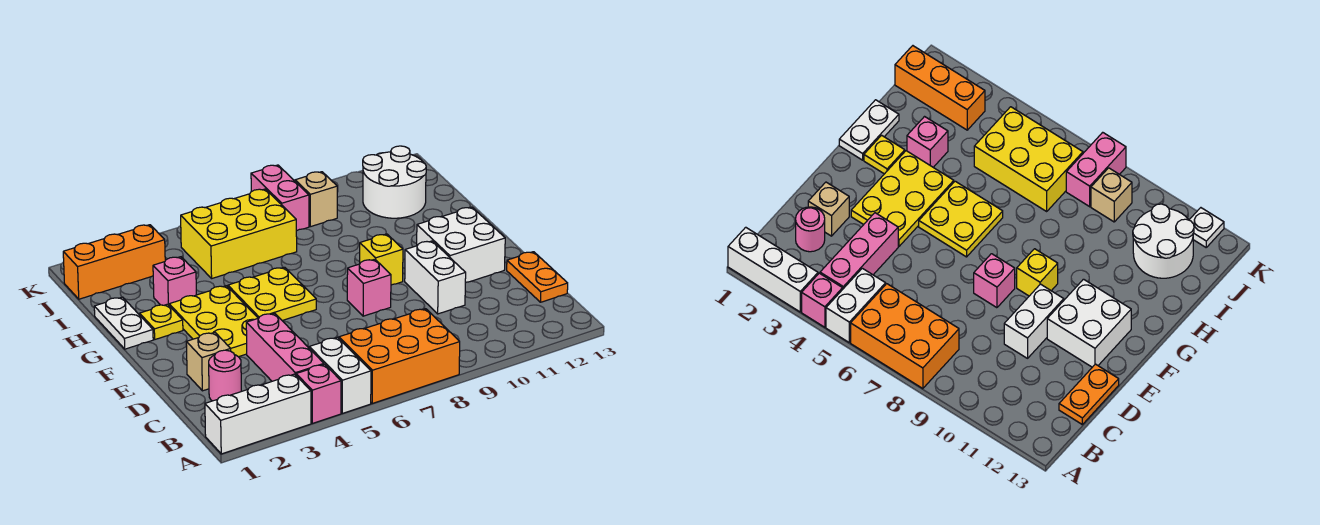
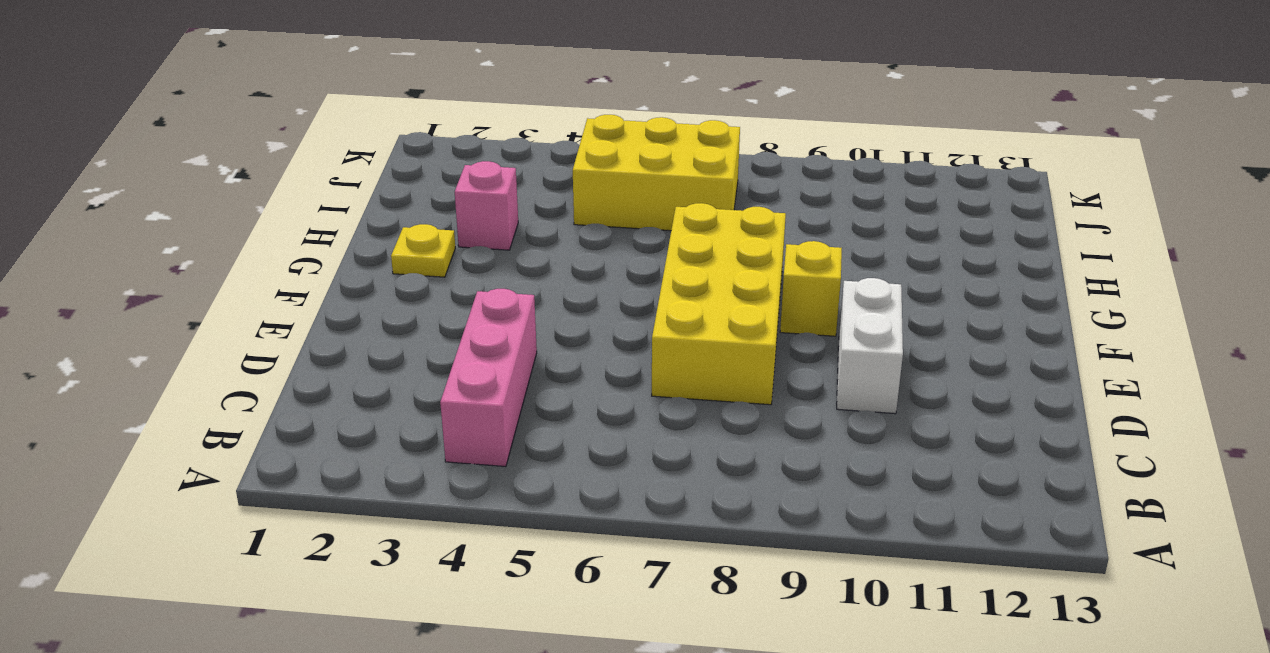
yellow 2x4 brick [652,203,786,405] -> pink 1x1 brick [347,259,391,316]
none -> white 1x3 brick [205,374,311,454]
none -> pink 1x1 brick [296,364,341,423]
none -> white 1x2 brick [309,337,371,413]

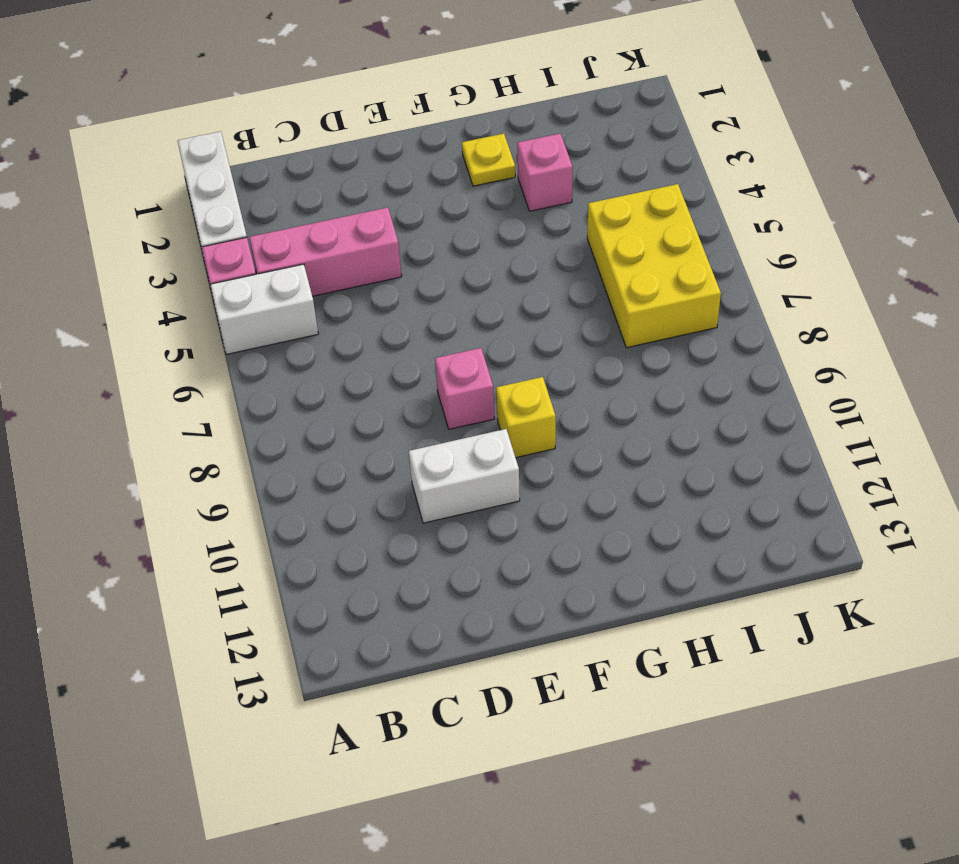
none -> orange 2x3 brick [339,309,460,403]
none -> pink 1x1 round brick [209,350,241,401]
none -> orange 1x2 plate [507,252,568,302]

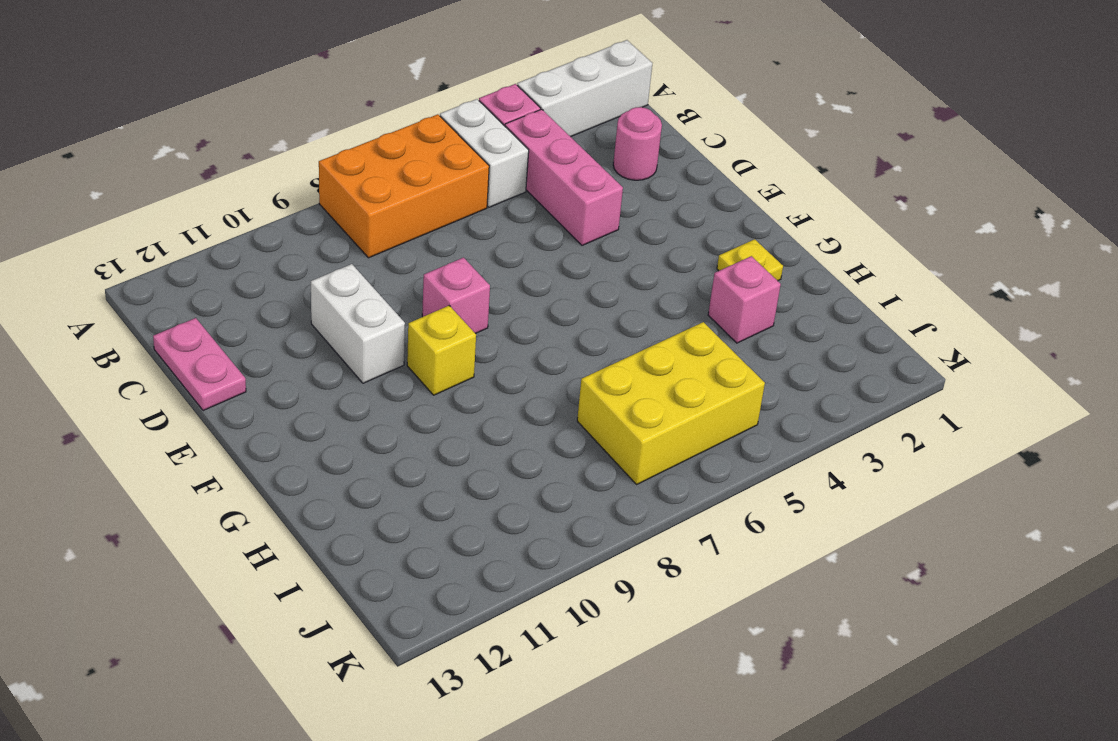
pink 1x2 plate [153,318,246,411] -> orange 1x2 plate [507,252,568,302]
none -> tan 1x1 brick [186,332,231,391]
none -> yellow 2x3 plate [169,286,258,357]
none -> white 2x2 brick [417,207,505,283]

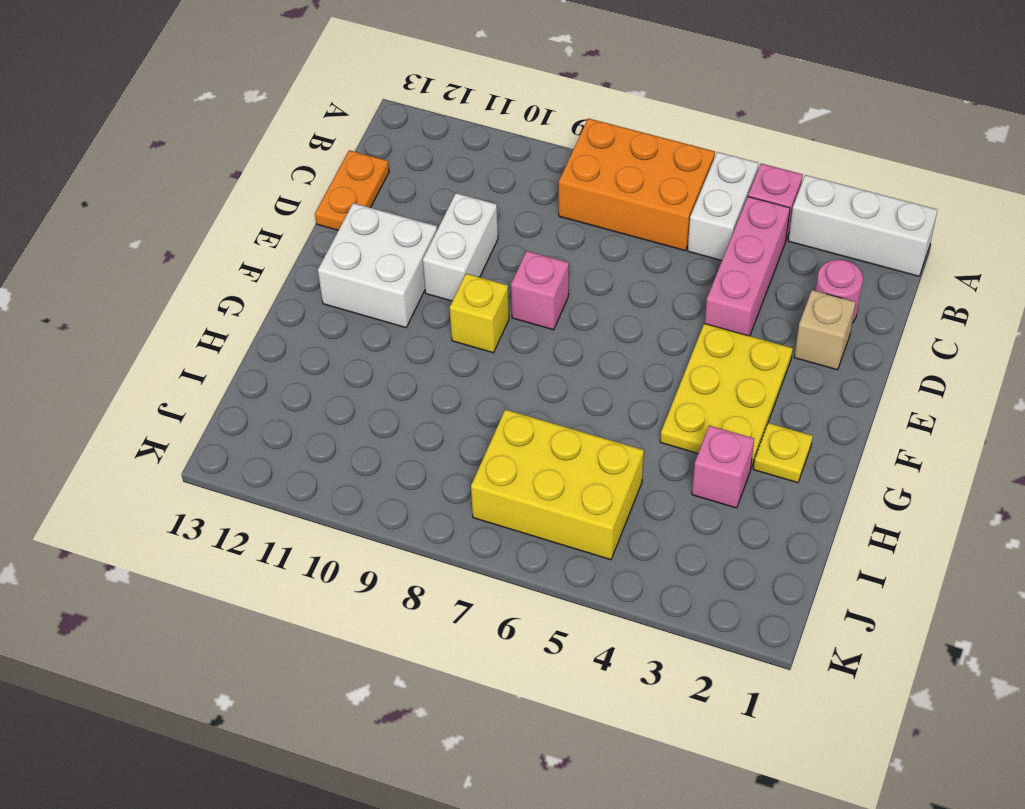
none -> yellow 2x2 plate [228,267,316,321]
none -> white 1x2 plate [94,297,153,349]
none -> white 2x2 round brick [363,146,426,218]

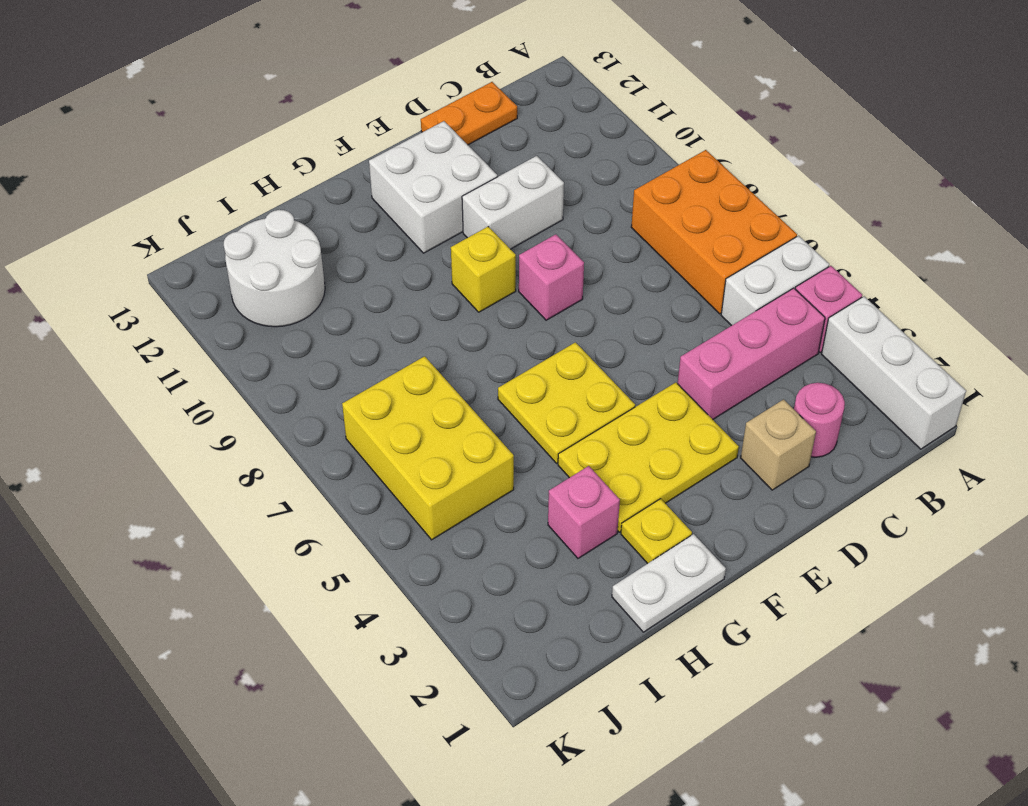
none -> orange 1x3 brick [63,225,165,299]
none -> pink 1x2 brick [251,165,309,231]
none -> tan 1x1 brick [295,172,337,227]

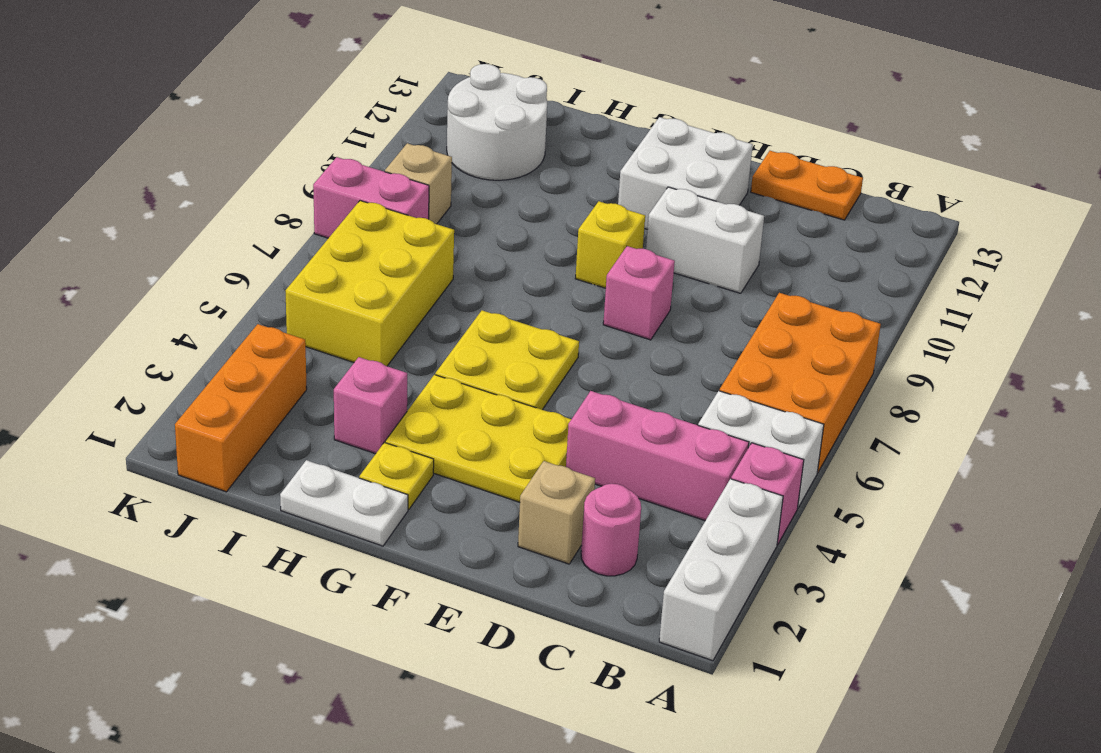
none -> white 1x1 plate [1190,208,1224,247]

